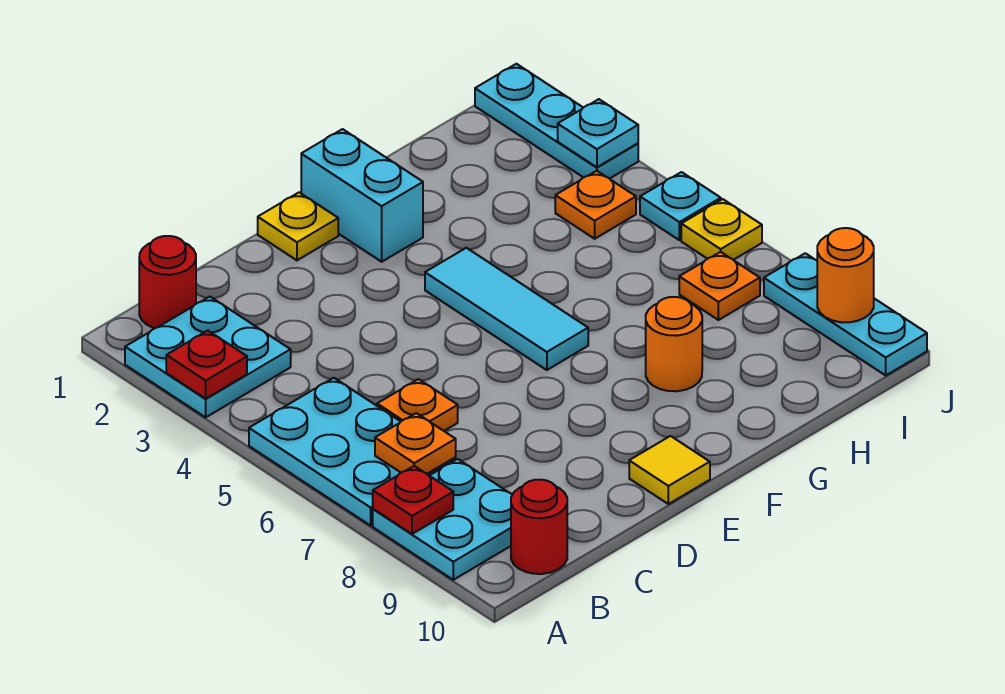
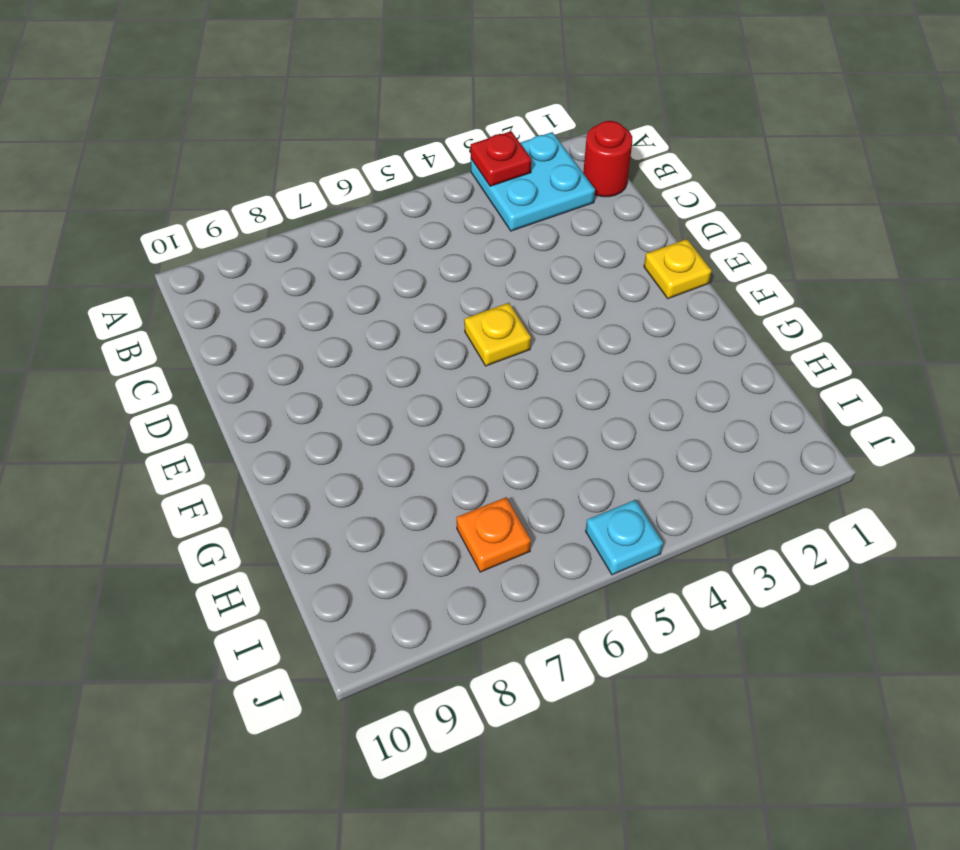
yellow 1x1 plate [464,303,531,366] -> yellow 1x1 plate moved to [681,199,762,260]
none -> cyan 2x3 plate [249,378,456,526]
none -> cyan 2x2 plate [373,459,512,580]
none -> red 1x1 round brick [511,480,567,574]

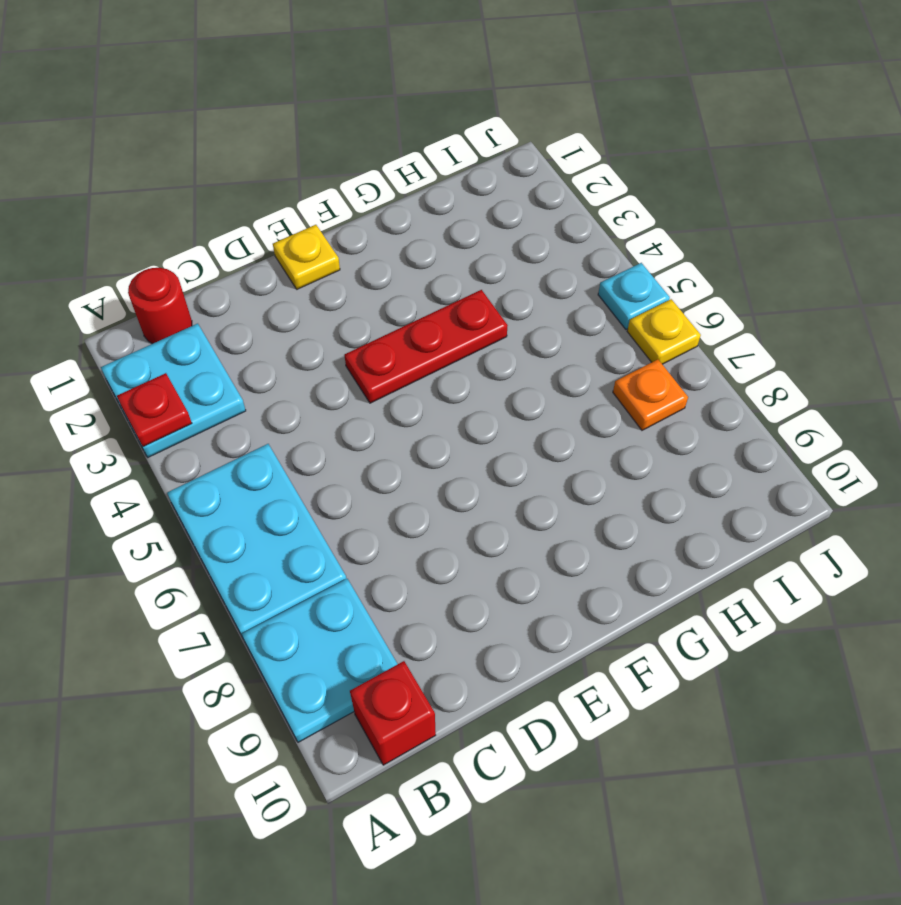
red 1x1 brick [350,661,436,765] -> red 1x1 round brick [511,480,567,574]
red 1x3 plate [344,290,508,403] -> cyan 1x3 tile [425,248,588,370]
none -> orange 1x1 plate [377,379,458,431]
none -> yellow 1x1 tile [629,436,710,504]
none -> cyan 1x2 brick [301,129,423,262]

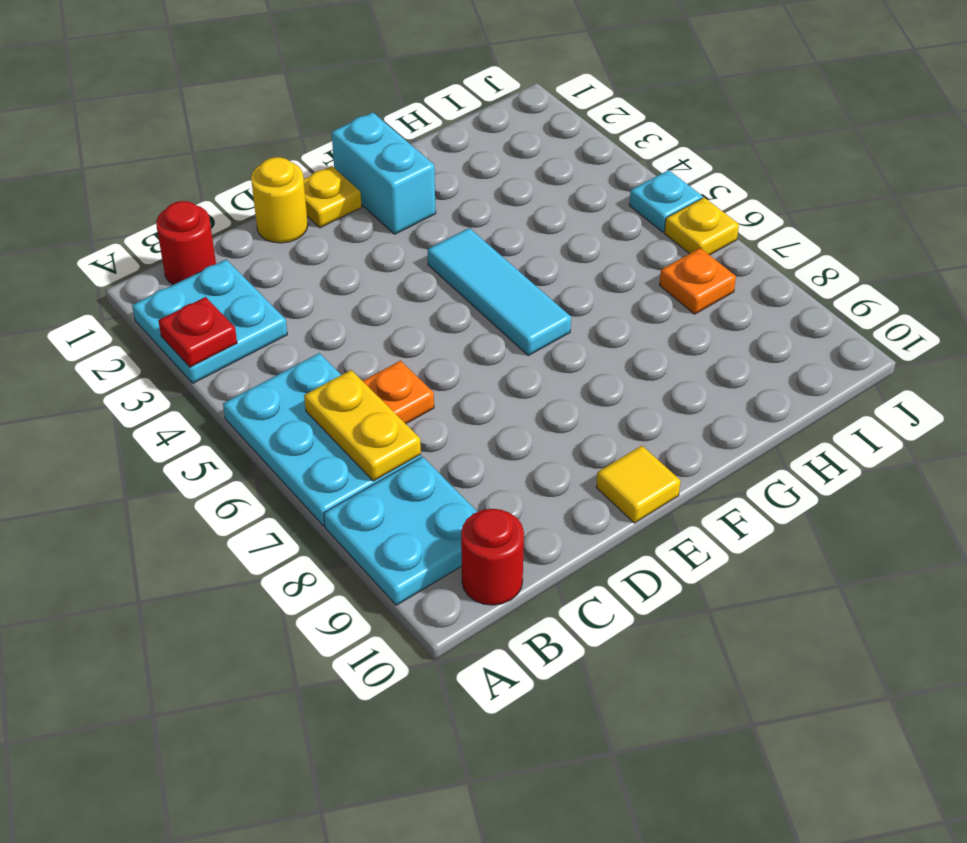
yellow 1x2 plate [304,370,421,481] -> orange 1x1 plate [375,413,456,474]
yellow 1x1 round brick [251,157,308,243] -> none
none -> orange 1x1 round brick [646,297,702,391]
none -> orange 1x1 plate [555,171,636,239]
none -> cyan 1x3 plate [475,64,638,179]

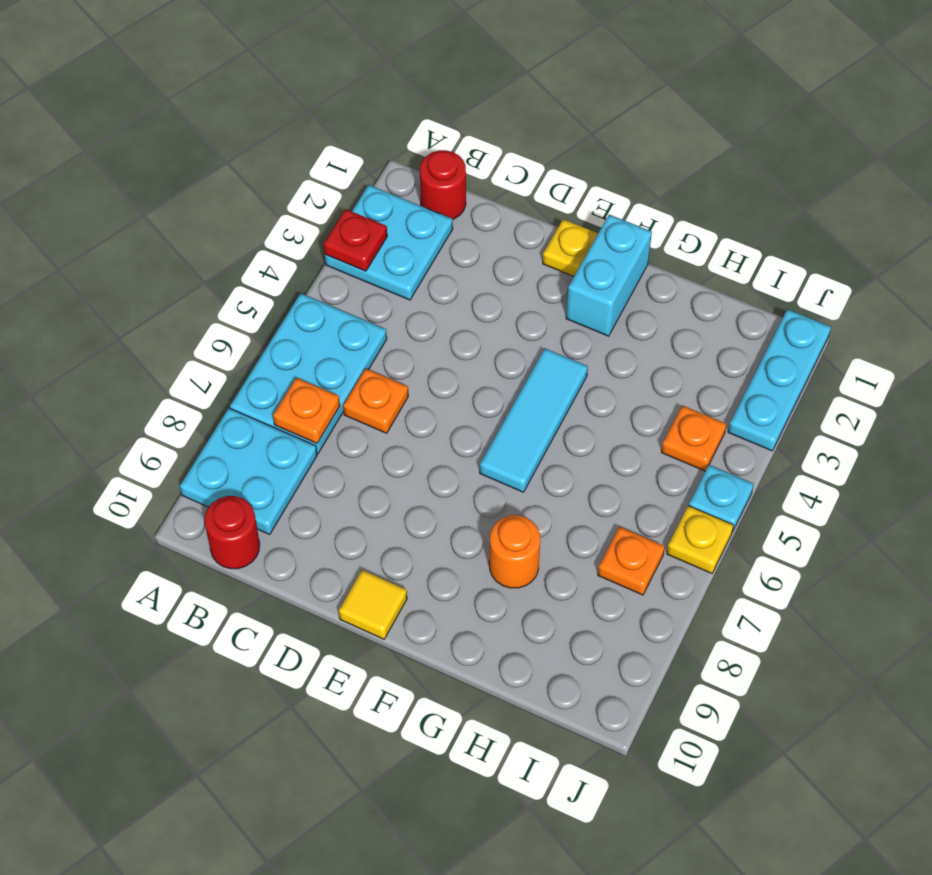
none -> cyan 1x3 plate [764,253,927,375]
none -> red 1x1 plate [373,466,453,534]
none -> cyan 1x1 plate [558,99,638,167]

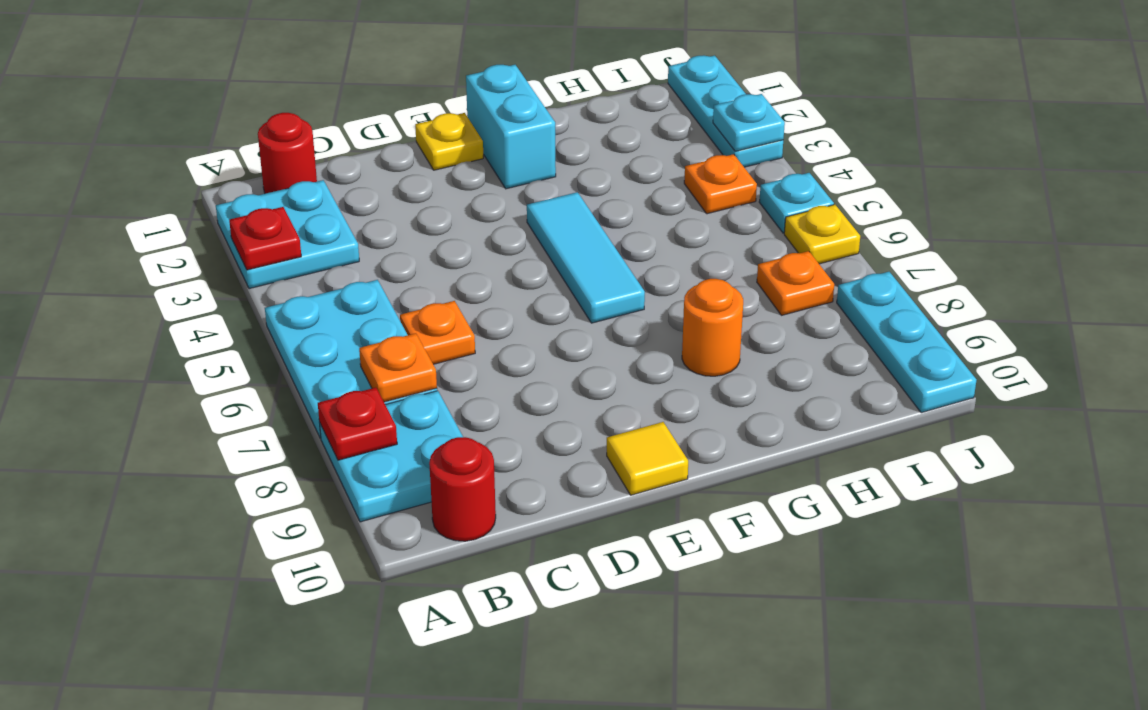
none -> orange 1x1 round brick [817,228,874,322]

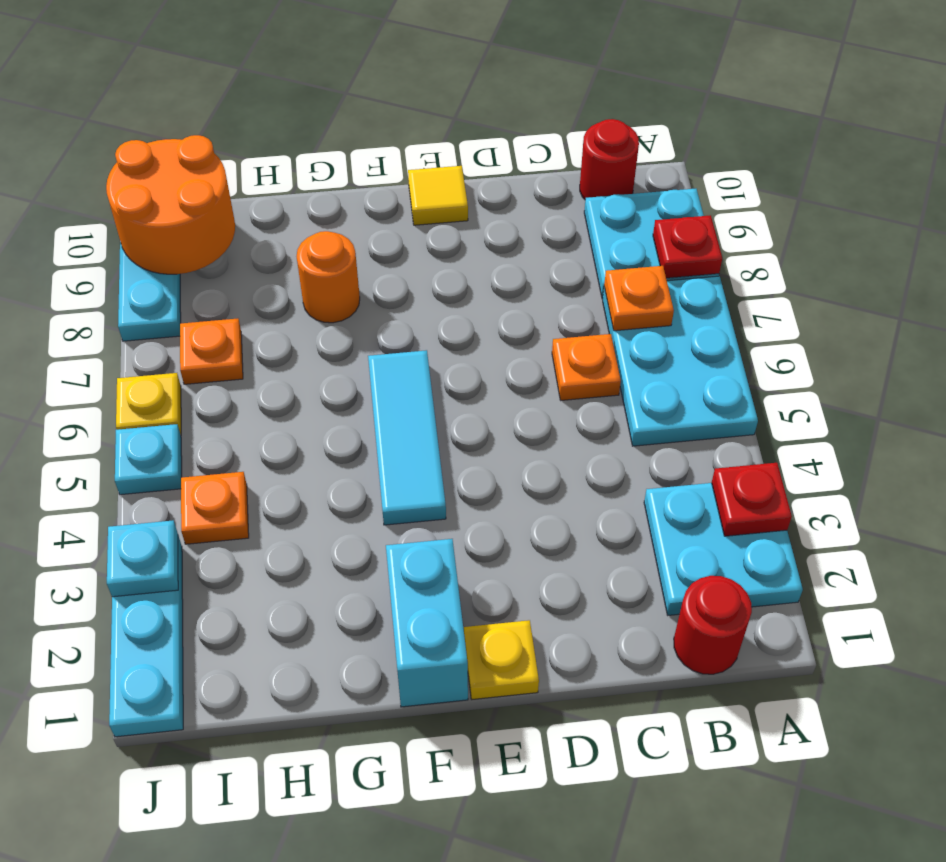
orange 2x2 round brick [106,135,235,274] -> orange 1x1 round brick [817,228,874,322]

